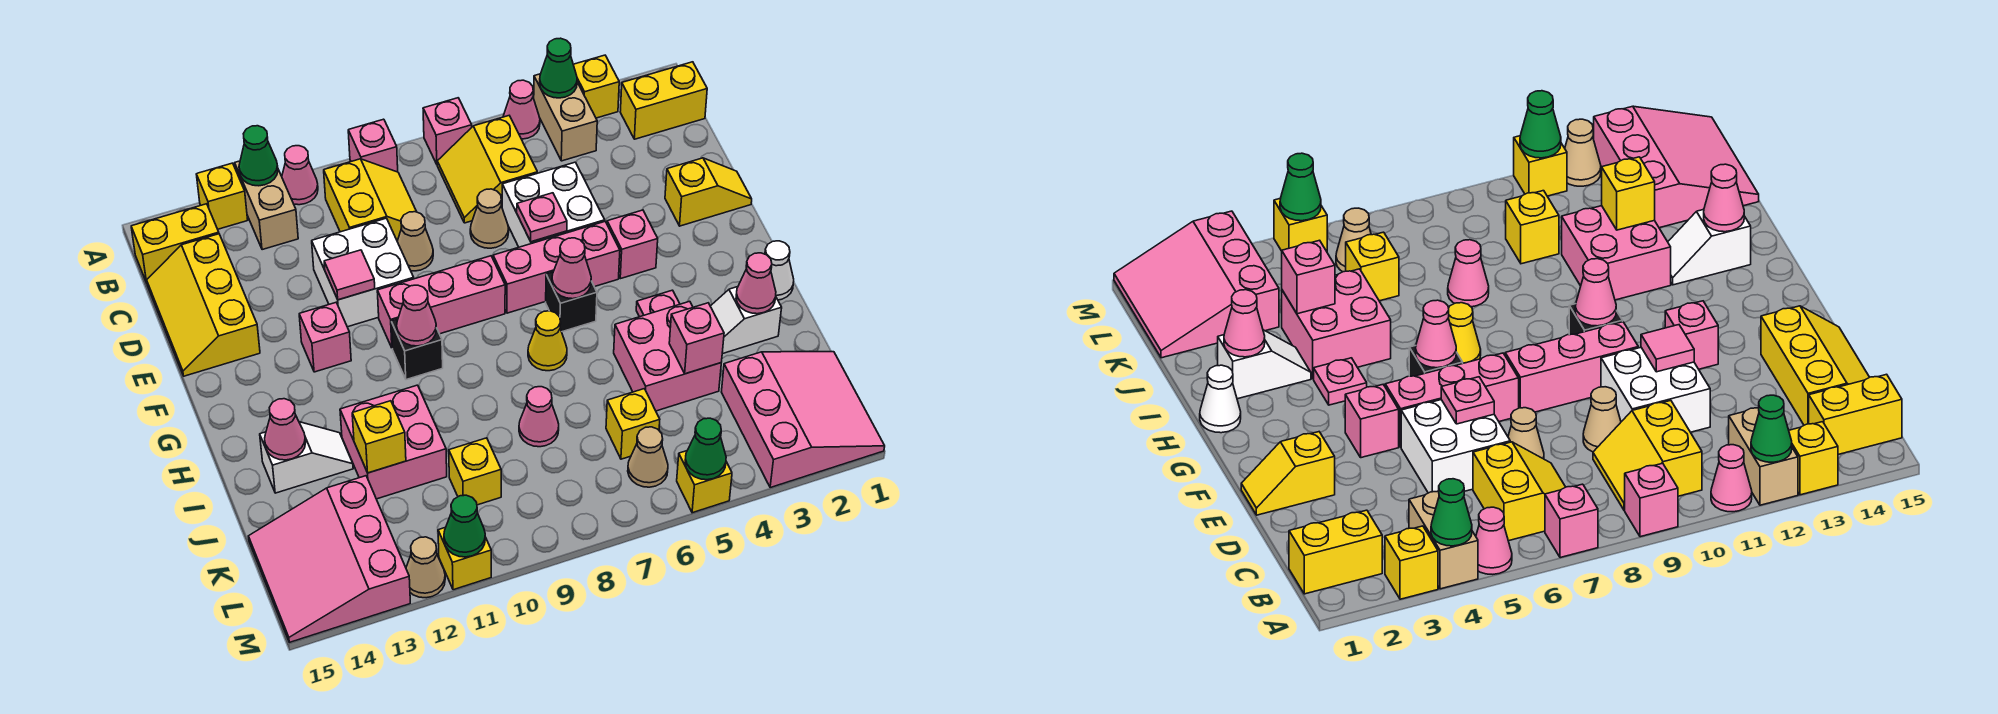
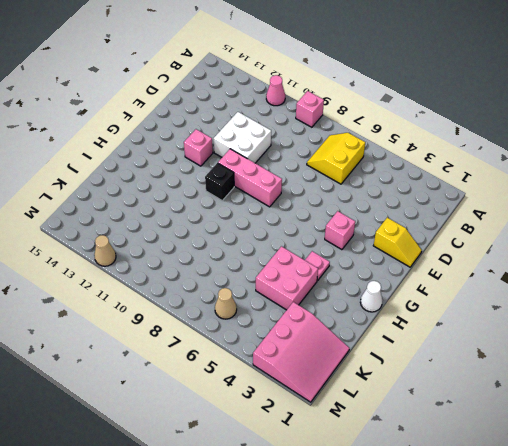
none -> yellow 1x1 brick [573,55,619,118]
none -> tan 1x2 brick [534,74,597,161]
none -> pink 1x1 cone [503,80,540,139]
none -> pink 1x1 brick [423,98,472,164]

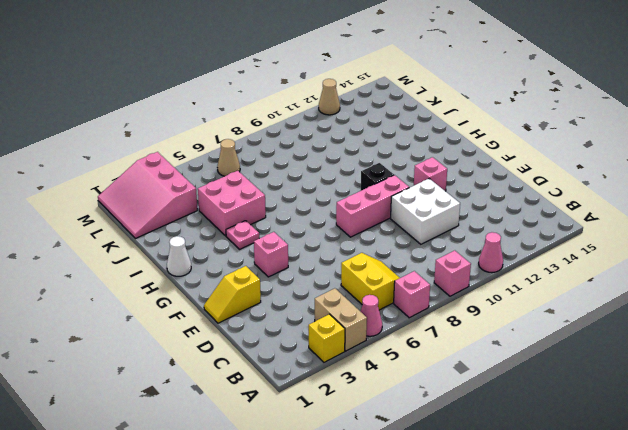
none -> tan 1x2 brick [235,161,298,250]
none -> yellow 1x1 brick [196,163,248,229]
none -> yellow 1x2 brick [620,62,707,139]
none -> yellow 2x2 slope [324,159,417,241]

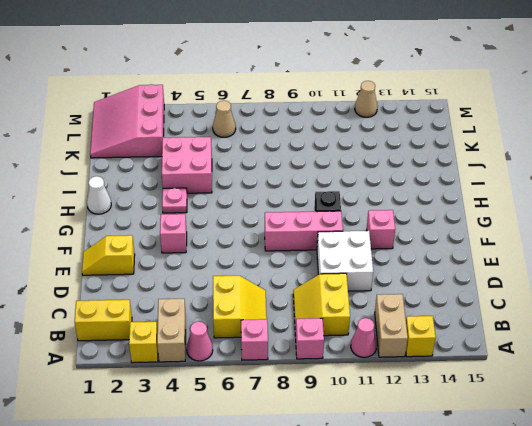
none -> yellow 1x2 brick [131,204,219,283]
none -> yellow 2x3 slope [147,234,260,376]
none -> white 2x2 brick [502,162,605,247]
none -> tan 1x1 cone [470,189,509,248]

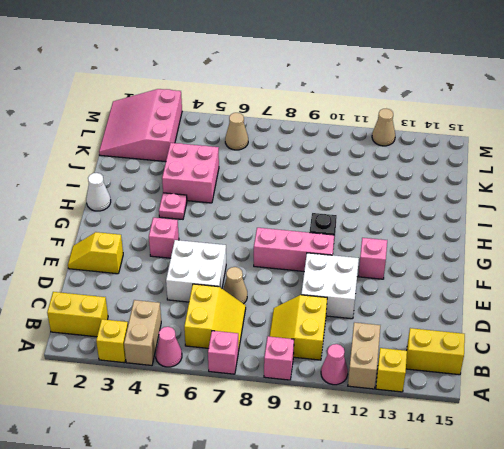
none -> yellow 2x3 slope [147,234,260,376]
none -> tan 1x1 cone [397,212,433,271]
none -> pink 1x3 brick [493,222,620,313]
none -> black 1x1 brick [546,272,597,332]

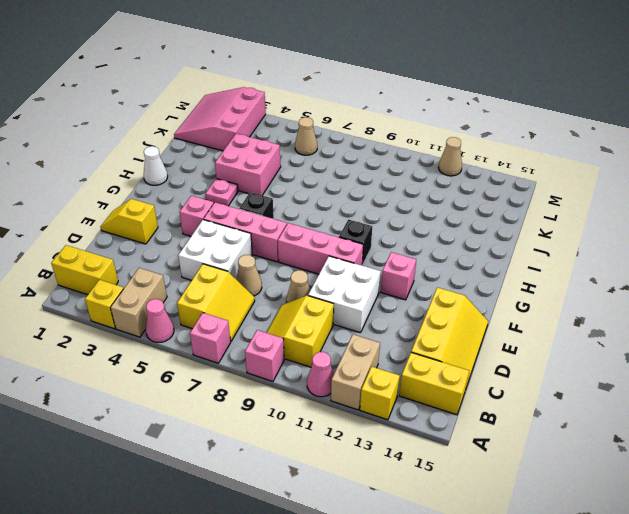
none -> yellow 1x1 cone [528,311,567,371]
none -> white 1x2 slope [710,287,782,354]
none -> pink 2x2 brick [340,385,447,499]
none -> white 1x2 slope [260,422,353,493]

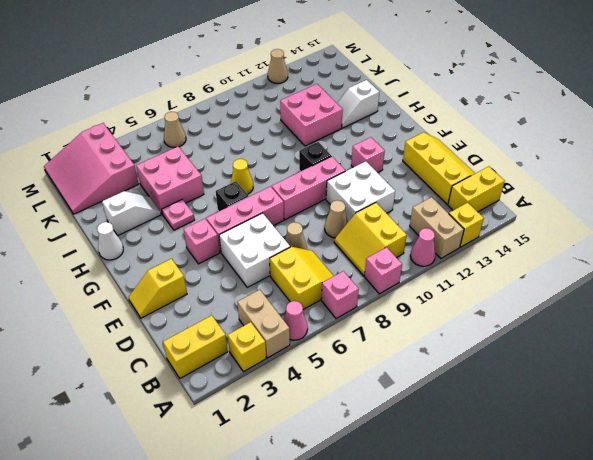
none -> pink 1x1 cone [519,387,559,447]
none -> yellow 1x1 brick [606,389,660,459]
none -> yellow 1x1 brick [449,438,501,505]
none -> pink 3x3 slope [248,476,410,642]

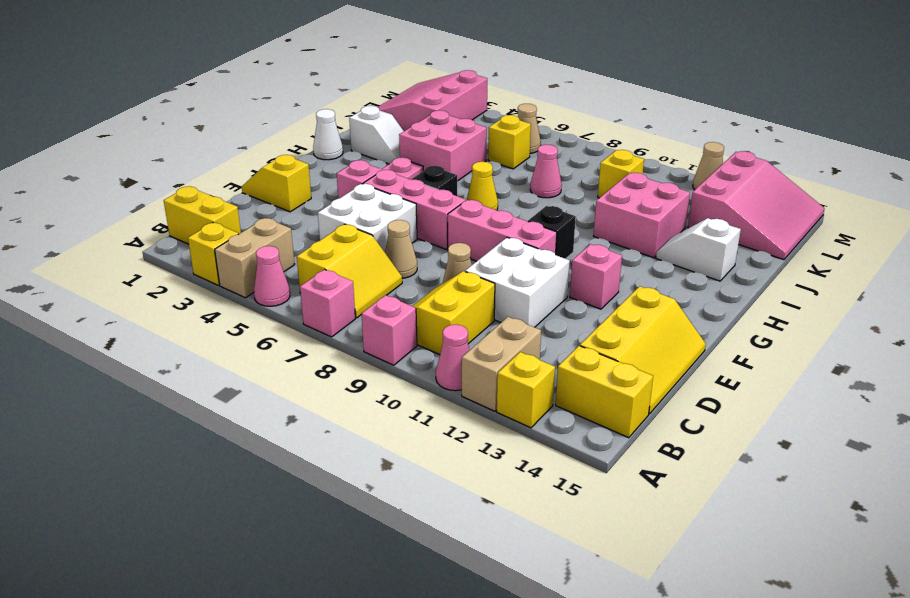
none -> yellow 1x1 brick [677,451,732,513]
none -> yellow 1x1 brick [438,527,491,590]
none -> green 1x1 cone [540,38,577,98]
none -> green 1x1 cone [239,126,278,186]

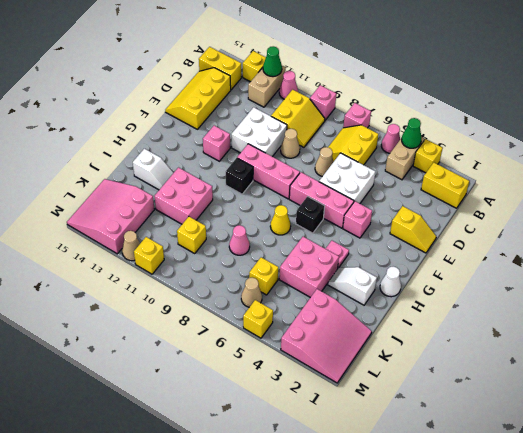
none -> pink 1x1 plate [517,193,567,242]
none -> pink 1x1 tile [324,250,375,300]
none -> pink 1x1 cone [552,238,591,299]
none -> pink 1x1 cone [397,285,436,346]

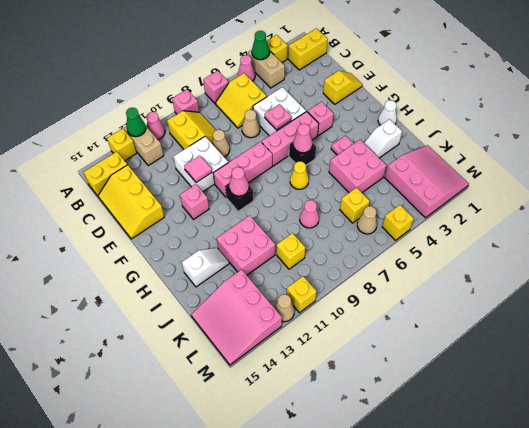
none -> pink 1x1 cone [736,253,776,314]
none -> pink 1x1 cone [265,399,306,460]
none -> pink 1x1 brick [669,303,724,374]
none -> yellow 1x1 brick [352,401,406,473]

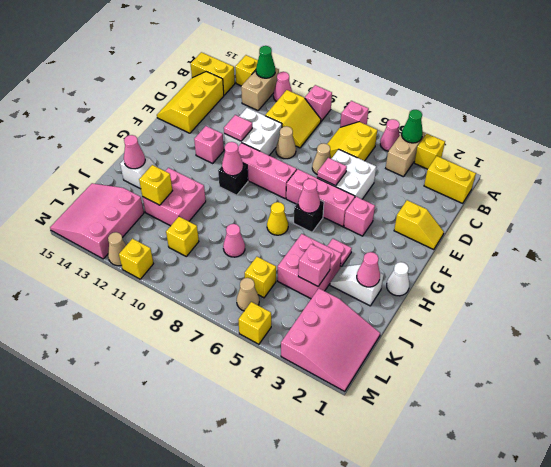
none -> green 1x1 cone [685,418,726,480]
none -> green 1x1 cone [444,495,485,557]

